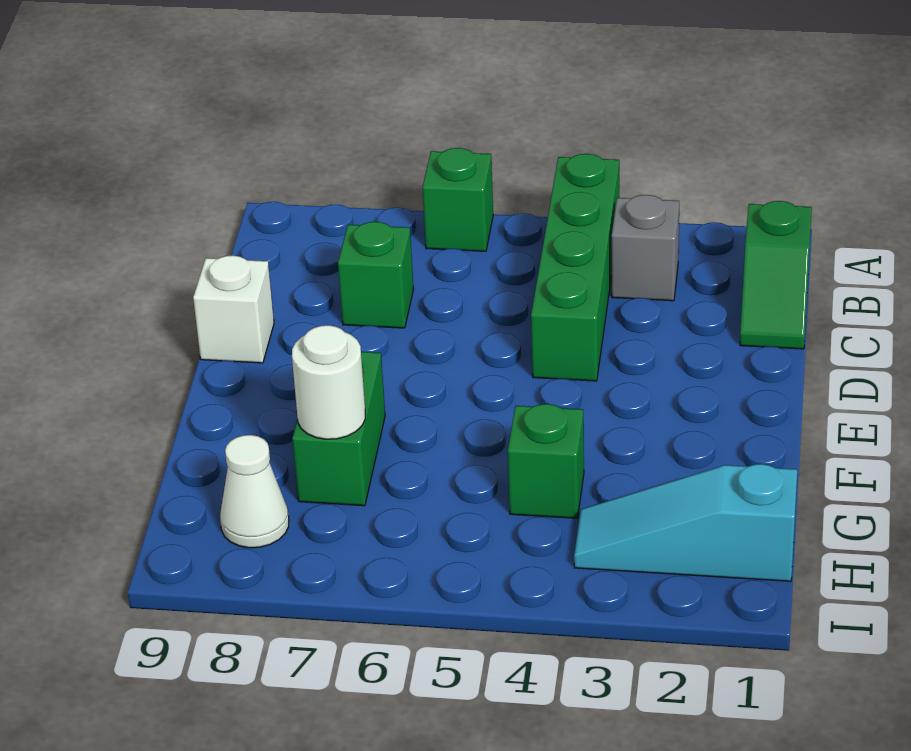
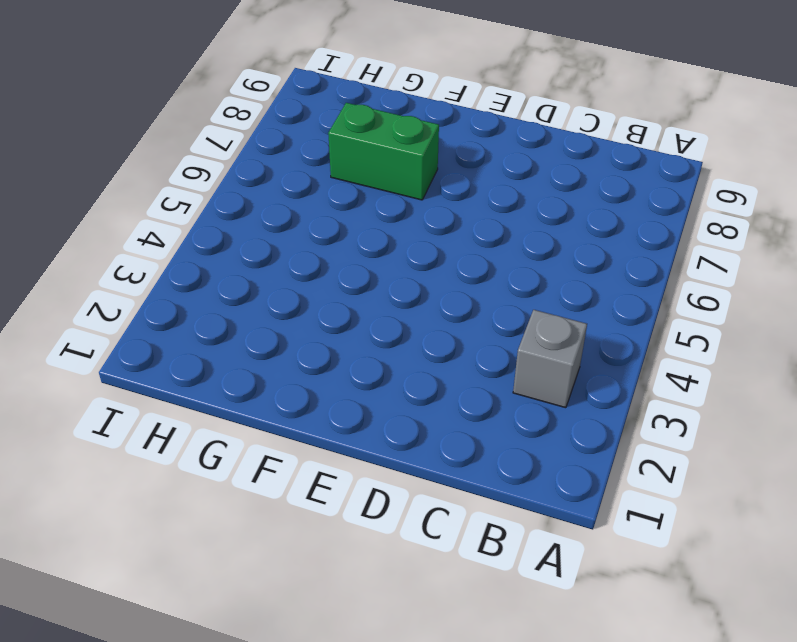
none -> green 1x4 brick [531,154,619,381]
none -> green 1x1 brick [423,148,493,251]

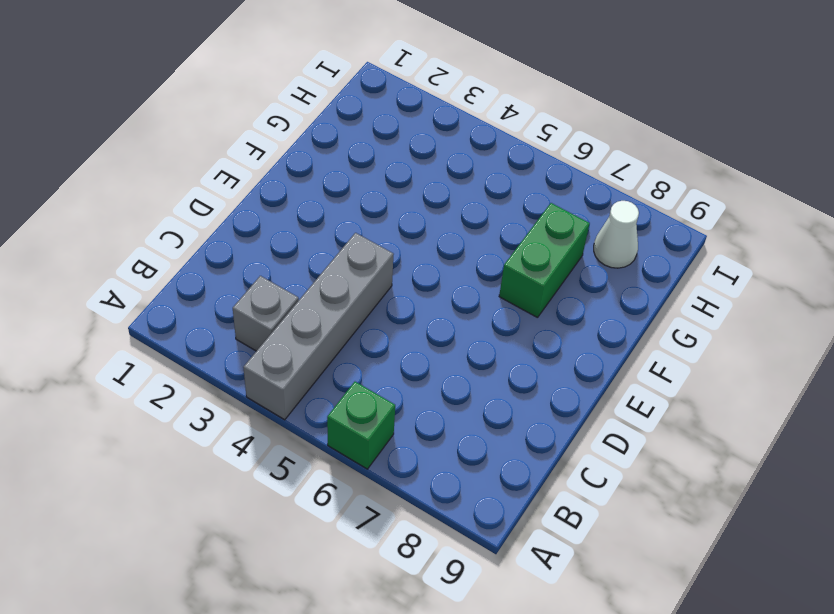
grey 1x4 brick [243,233,394,420] -> green 1x4 brick [531,154,619,381]
none -> green 1x2 slope [740,201,812,349]
none -> green 1x1 brick [338,222,414,328]

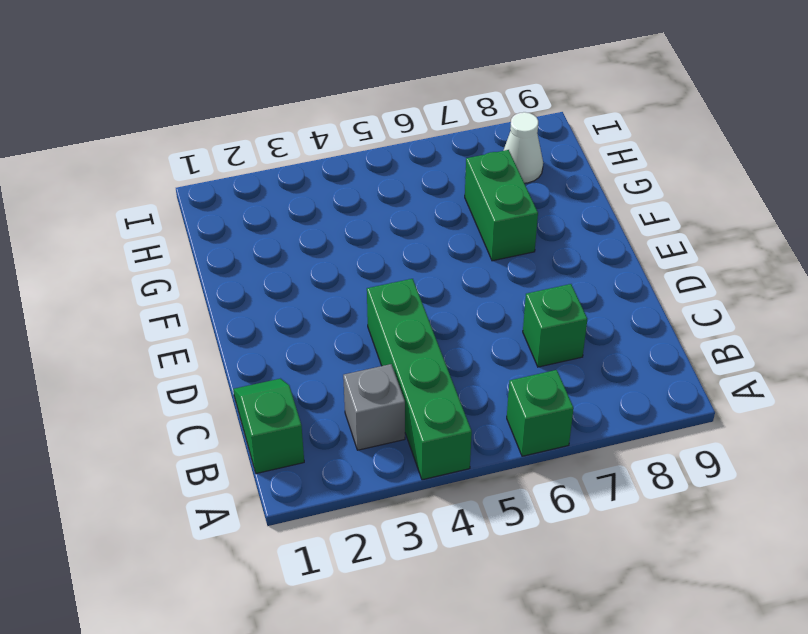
none -> white 1x1 brick [193,255,274,363]
none -> green 1x1 brick [508,404,584,518]

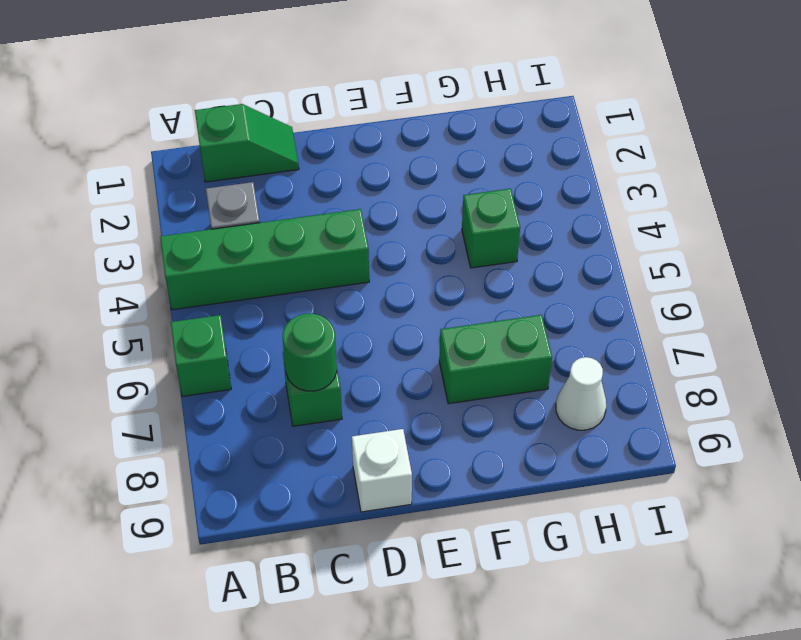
green 1x1 round brick [283,314,337,391] -> none
none -> cyan 1x3 slope [574,464,797,581]
none -> white 1x1 round brick [292,325,365,439]

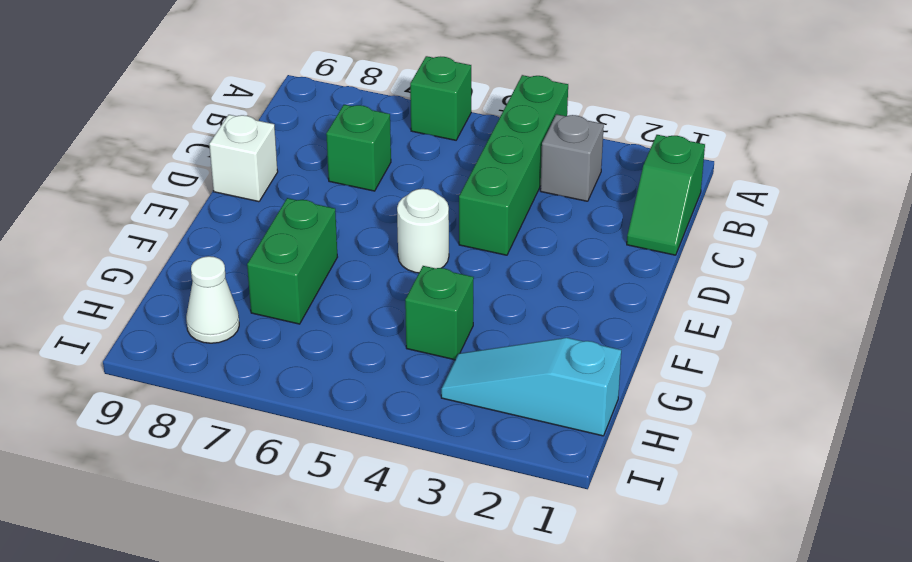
white 1x1 round brick [397,189,449,273] -> white 1x1 round brick moved to [292,325,365,439]

